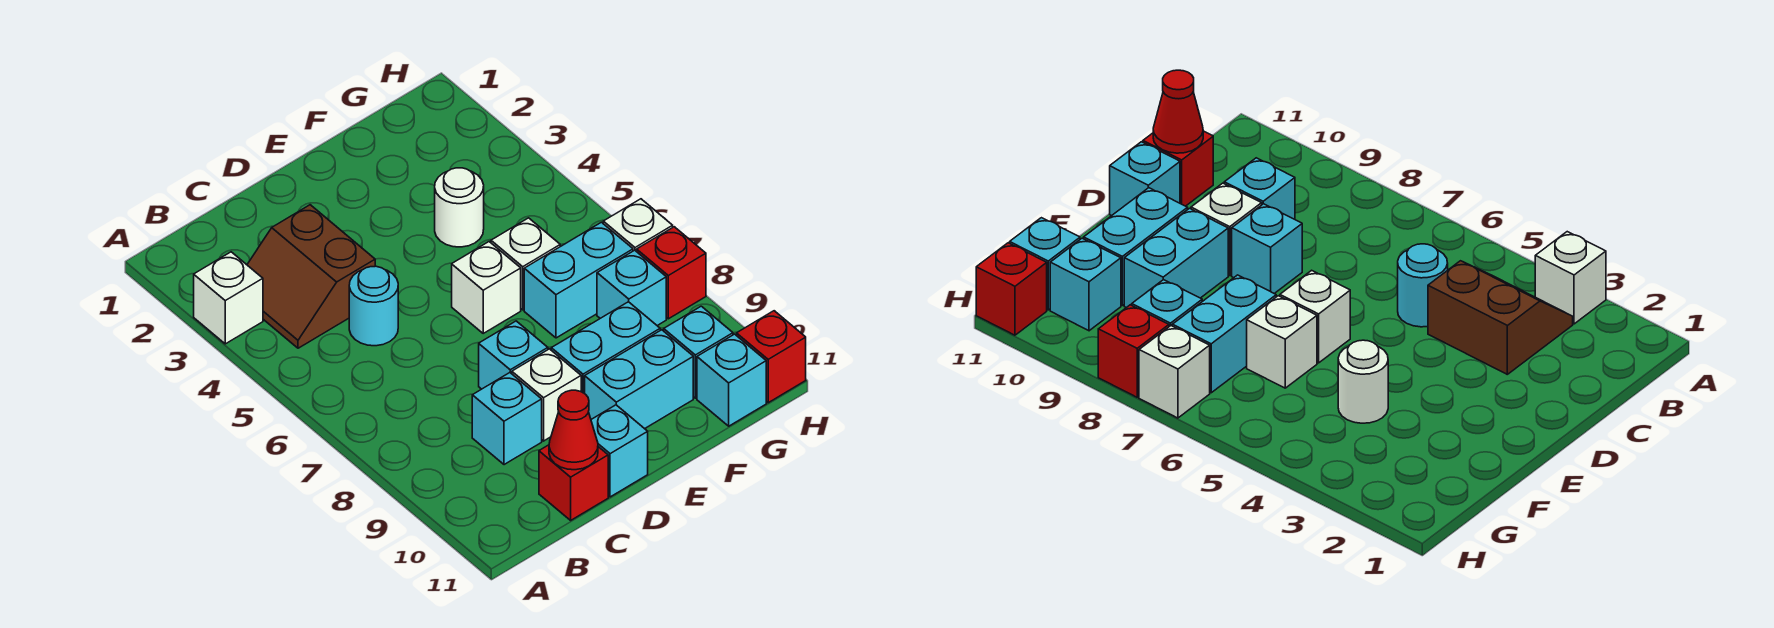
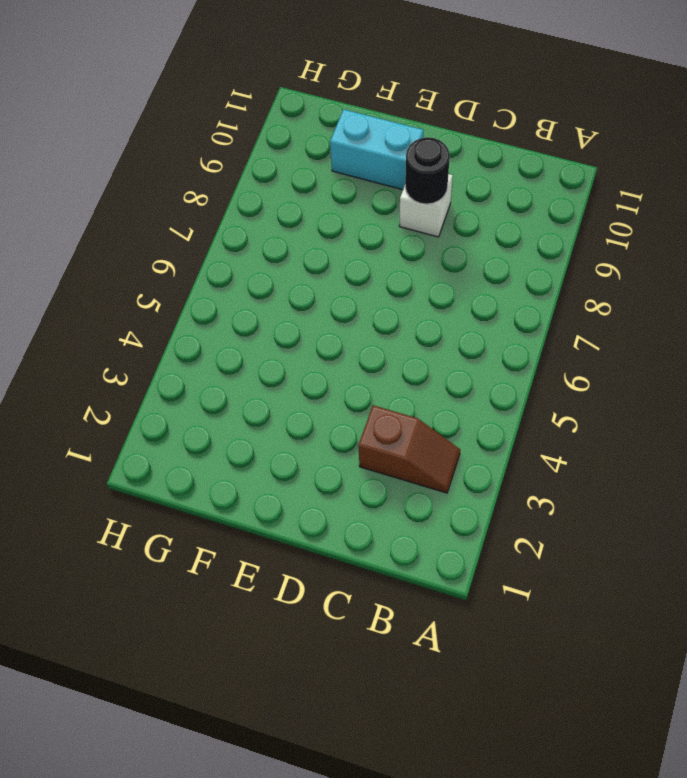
brown 1x2 slope [358,405,460,493] -> brown 2x2 slope [247,205,375,348]
black 1x1 round brick [405,137,450,204] -> none
none -> white 1x1 brick [194,252,263,344]
none -> cyan 1x1 round brick [349,266,398,346]
none -> cyan 1x1 brick [472,373,542,465]

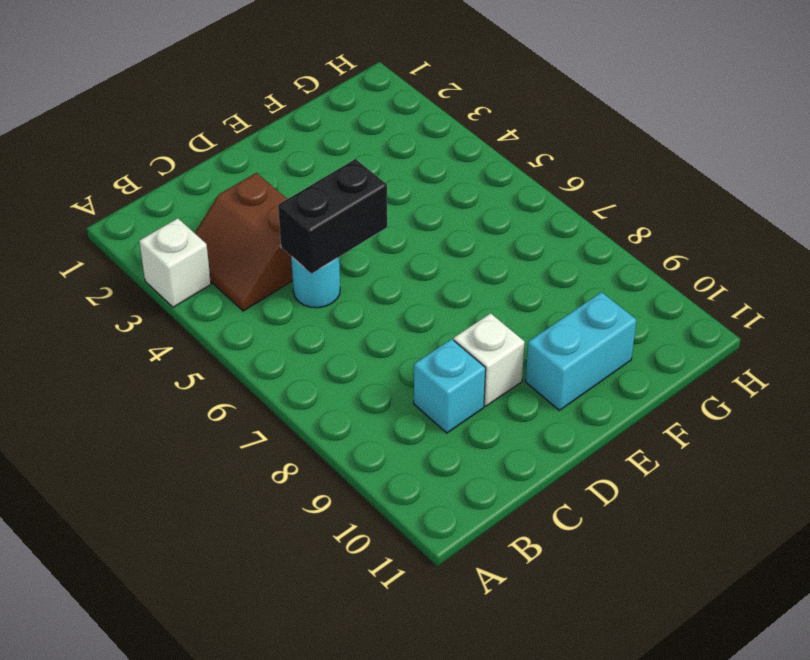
black 1x2 brick [278,159,387,274] -> none
none -> red 1x1 brick [539,445,608,520]
none -> cyan 1x1 brick [479,321,548,389]
none -> cyan 1x1 brick [591,405,648,497]

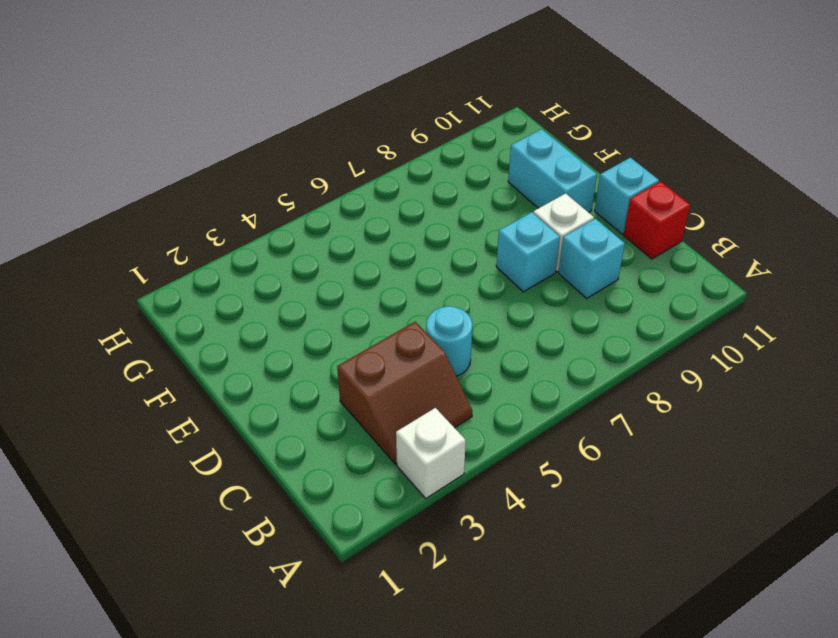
none -> white 1x1 brick [452,242,521,333]
none -> cyan 1x2 brick [551,302,660,394]
none -> white 1x1 round brick [435,168,484,247]

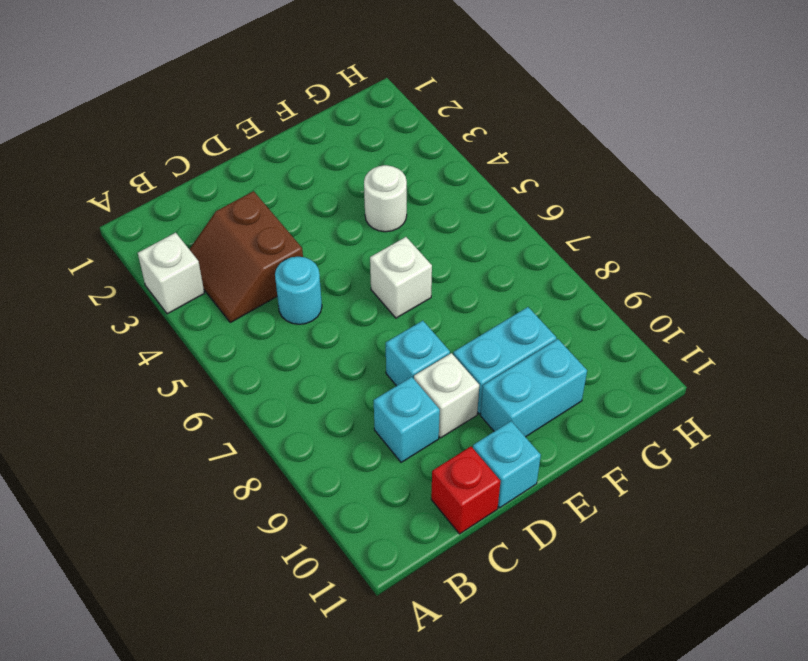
none -> white 1x1 brick [491,218,560,310]
none -> cyan 1x2 brick [524,222,633,338]
none -> cyan 1x1 brick [597,250,666,325]

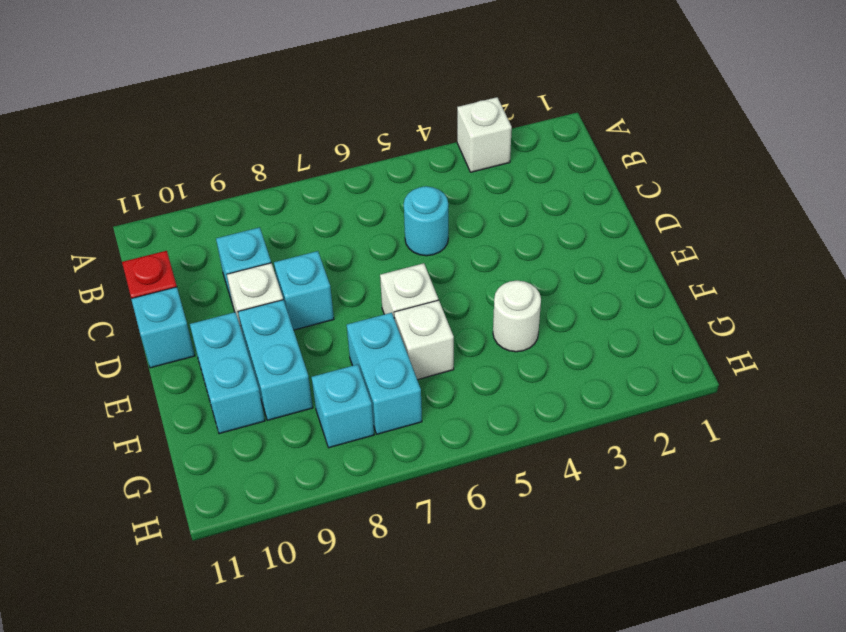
none -> brown 2x2 slope [247,205,375,348]
none -> cyan 1x1 brick [664,306,733,398]
none -> cyan 1x1 brick [697,334,766,426]

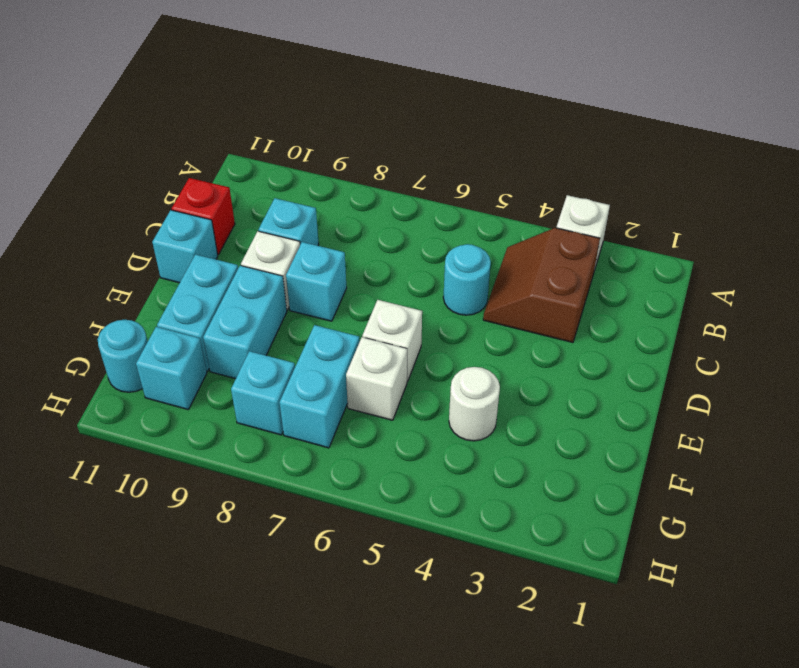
brown 2x2 slope [483,228,600,342] -> brown 2x2 slope turned to [247,205,375,348]
cyan 1x1 round brick [98,320,148,392] -> cyan 1x1 brick [697,334,766,426]
none -> white 1x1 brick [603,199,673,252]
none -> red 1x1 brick [637,227,706,319]
none -> red 1x1 brick [737,311,806,403]

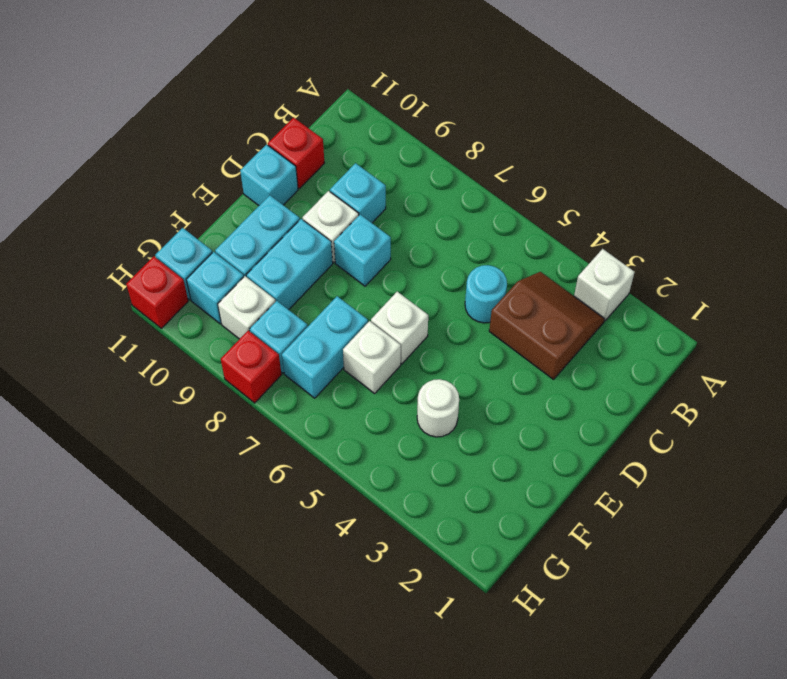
white 1x1 brick [218,276,275,339] -> white 1x1 brick moved to [603,199,673,252]
none -> red 1x1 cone [549,390,598,470]

